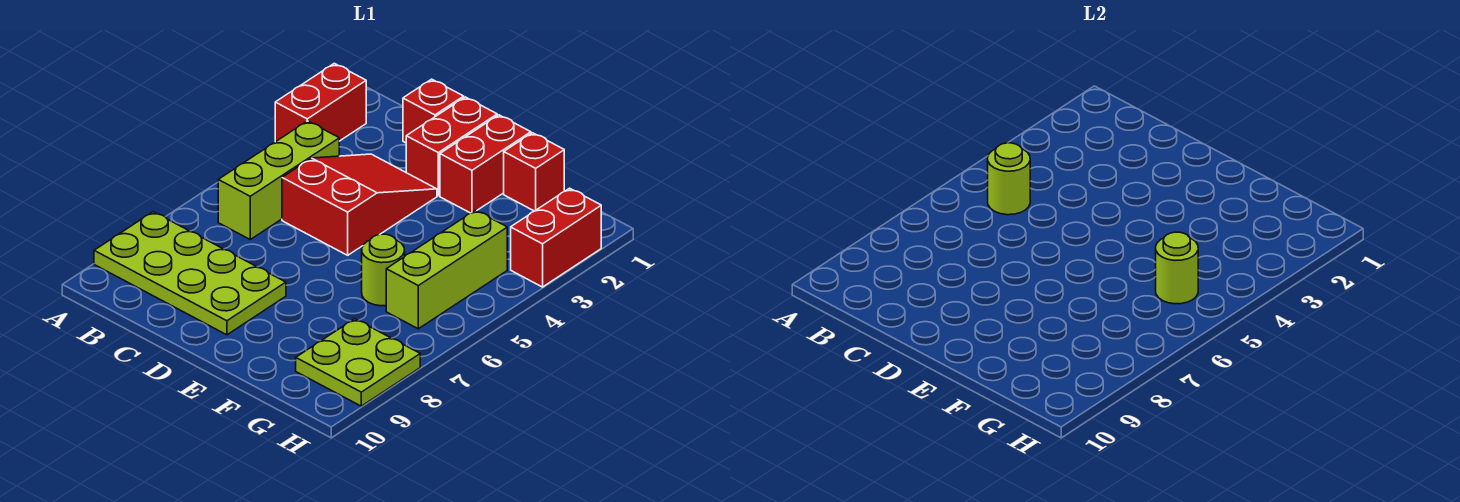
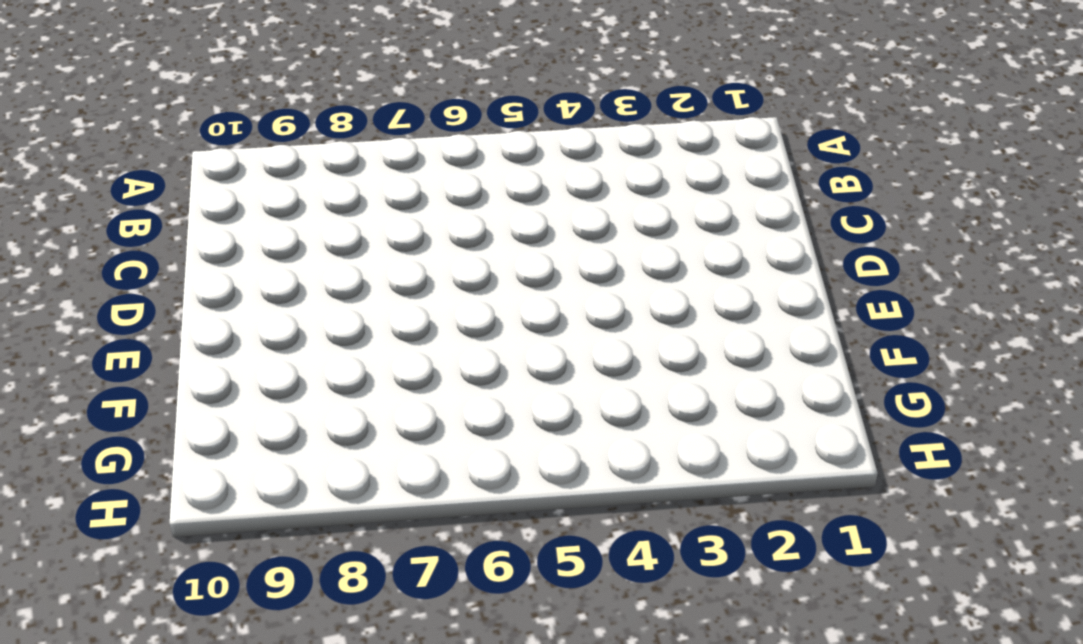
none -> red 1x2 brick [275,63,366,142]
none -> lime 2x4 plate [94,212,286,335]
none -> lime 1x3 brick [218,121,339,239]

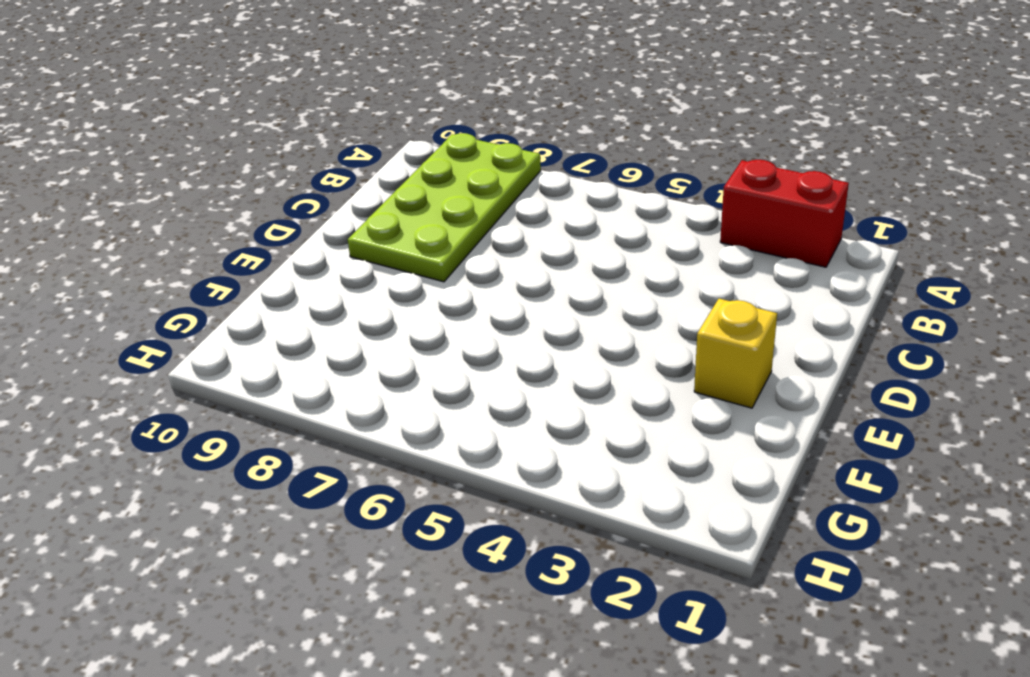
yellow 1x1 brick [694,299,777,408] -> red 1x2 brick [440,115,531,213]
none -> lime 1x3 brick [218,121,339,239]
none -> red 1x1 brick [403,79,464,143]
none -> red 2x3 slope [282,154,437,255]

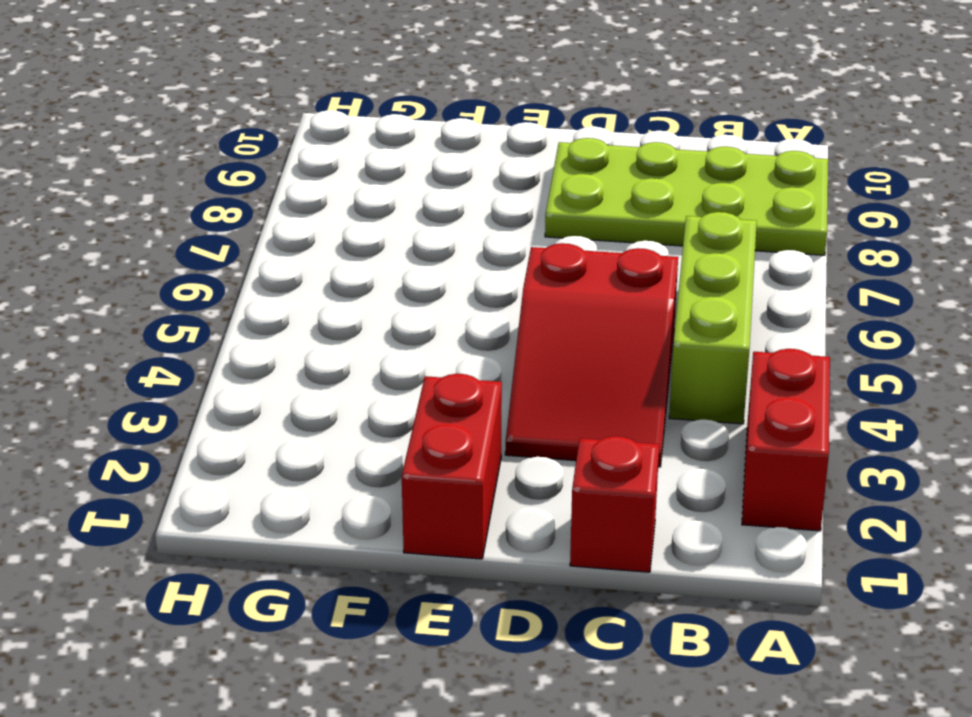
none -> red 1x2 brick [406,97,497,196]
none -> red 1x1 brick [504,133,564,211]
none -> lime 1x1 round brick [362,234,405,306]

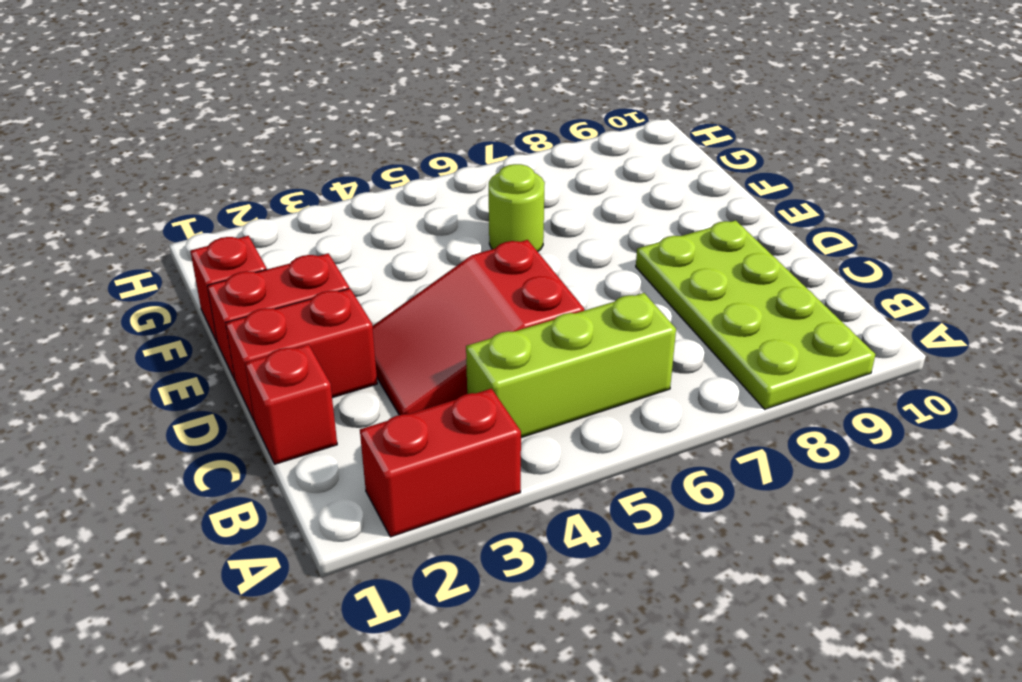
none -> lime 1x3 brick [386,210,507,329]
none -> lime 2x2 plate [296,319,420,406]
none -> red 1x2 brick [511,188,601,287]

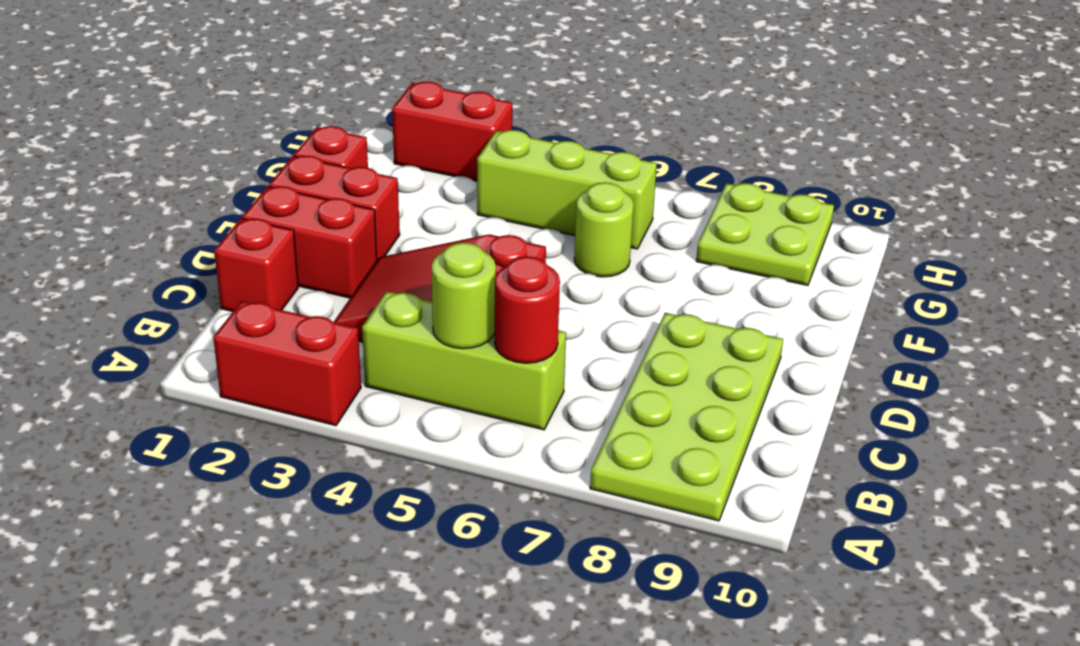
red 1x1 round brick [495,256,560,363] -> none
none -> lime 1x1 round brick [1156,232,1198,304]

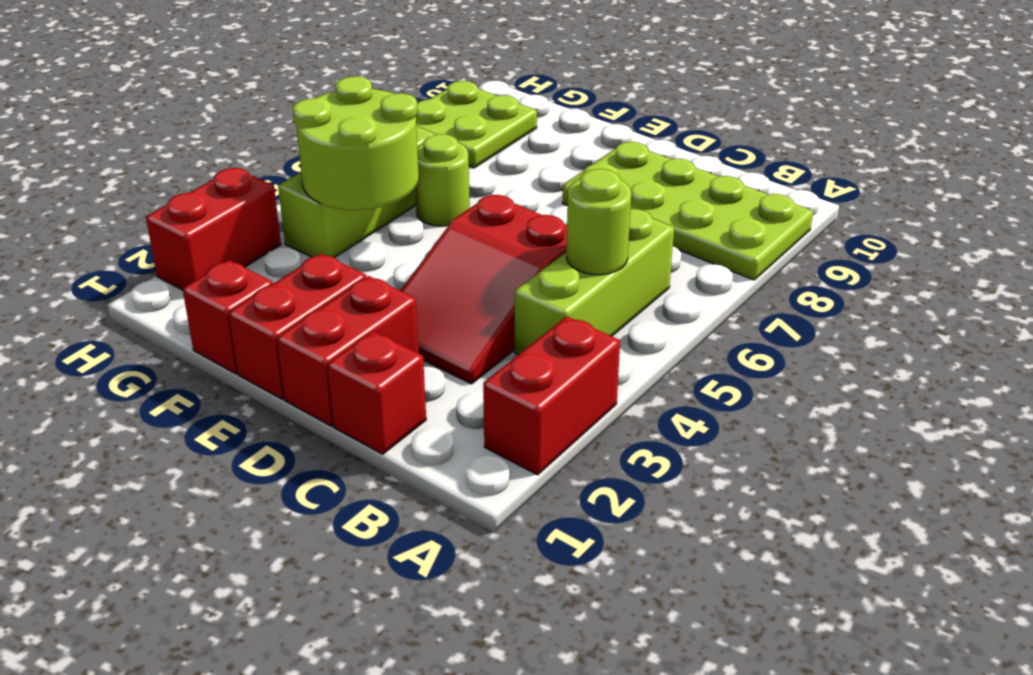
lime 2x2 round brick [293,76,419,210] -> lime 1x1 round brick [1156,232,1198,304]

